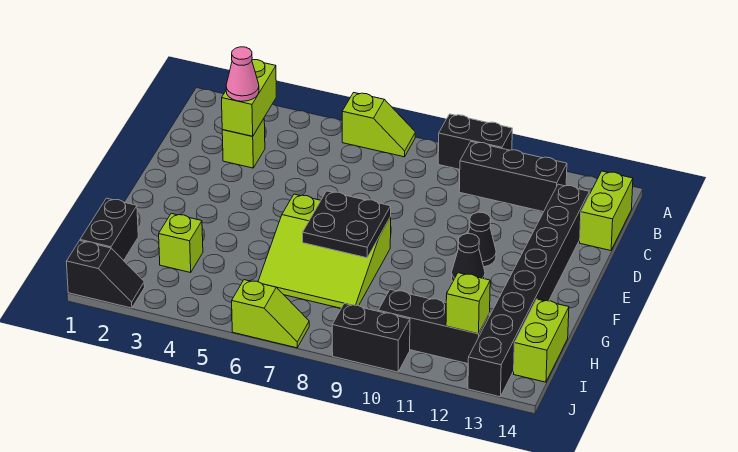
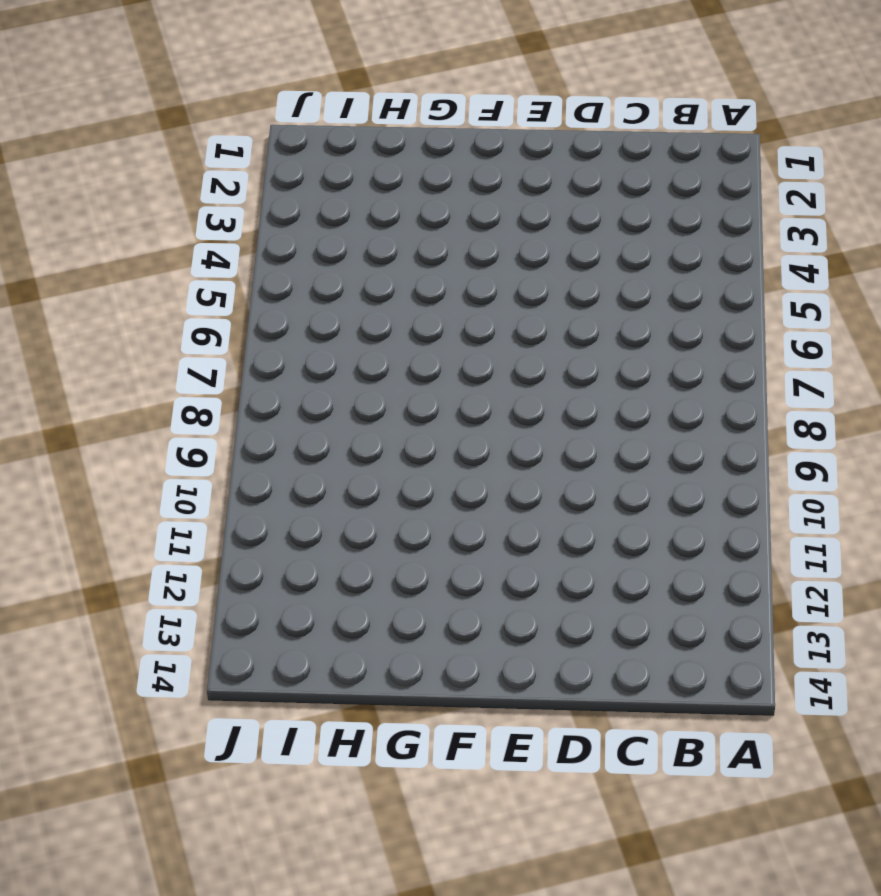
none -> lime 1x2 slope [342,93,415,157]
none -> black 1x2 brick [438,114,512,169]
none -> black 1x3 brick [459,142,567,212]

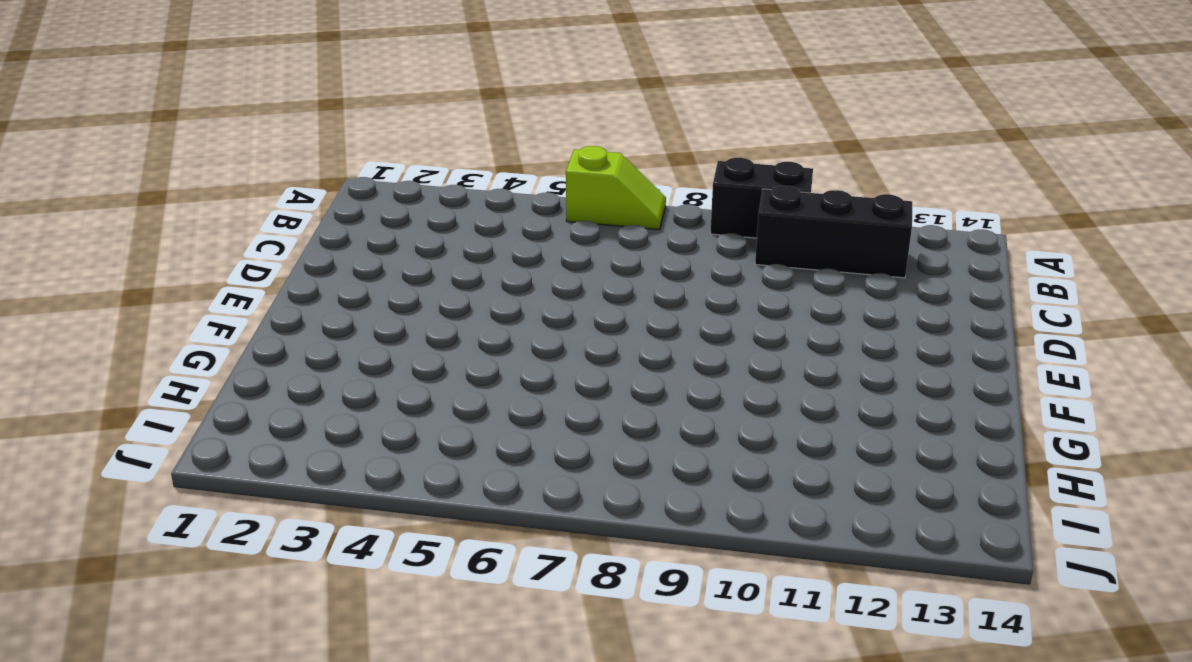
none -> lime 1x2 brick [580,171,633,251]
none -> lime 1x1 brick [222,119,265,168]
none -> black 1x8 brick [468,184,589,397]

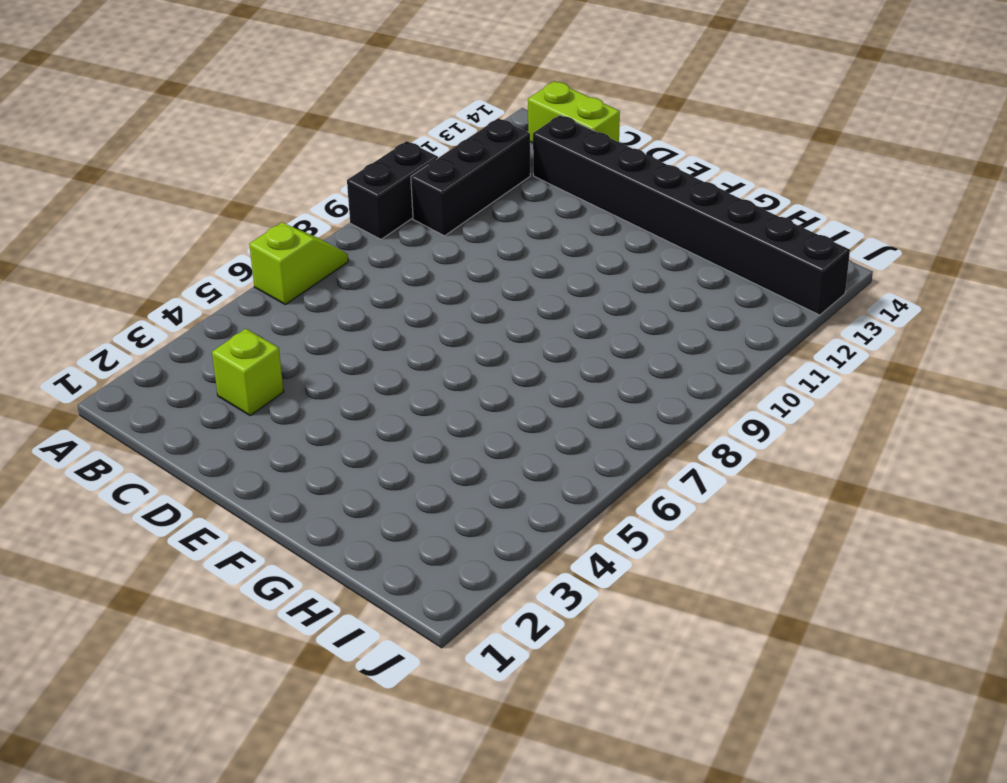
none -> black 1x1 cone [468,212,496,267]
none -> lime 3x3 slope [258,194,391,308]
none -> black 1x1 cone [452,234,485,281]

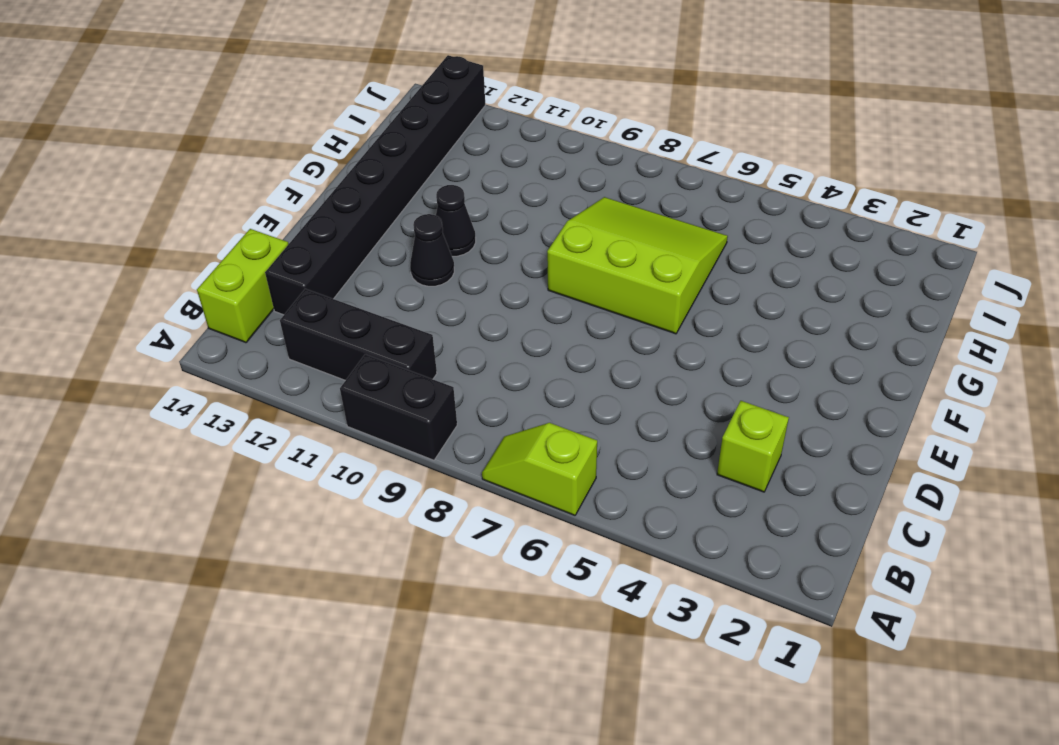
none -> black 1x2 brick [80,198,138,261]
none -> lime 1x1 brick [159,213,203,273]
none -> lime 1x2 brick [514,299,569,382]

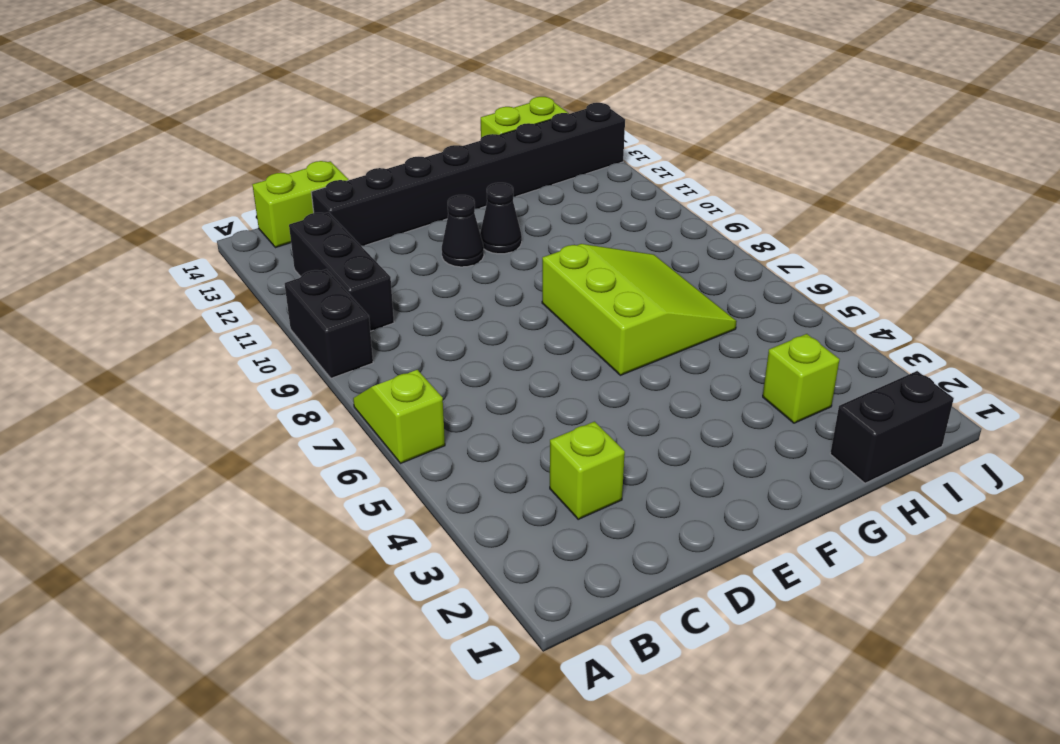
none -> black 1x3 brick [378,289,490,364]
none -> black 1x2 slope [66,241,145,308]
none -> lime 1x2 slope [232,280,309,348]

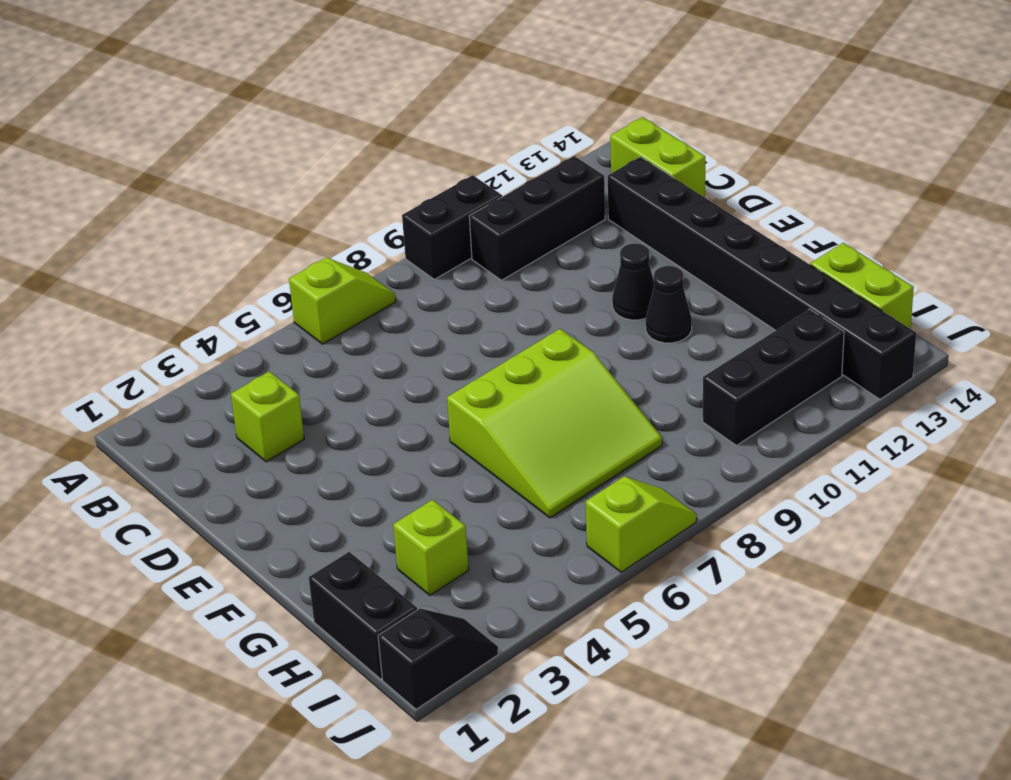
none -> black 1x2 brick [332,303,410,372]
none -> lime 1x2 brick [222,60,276,136]
none -> black 2x2 plate [303,191,391,258]

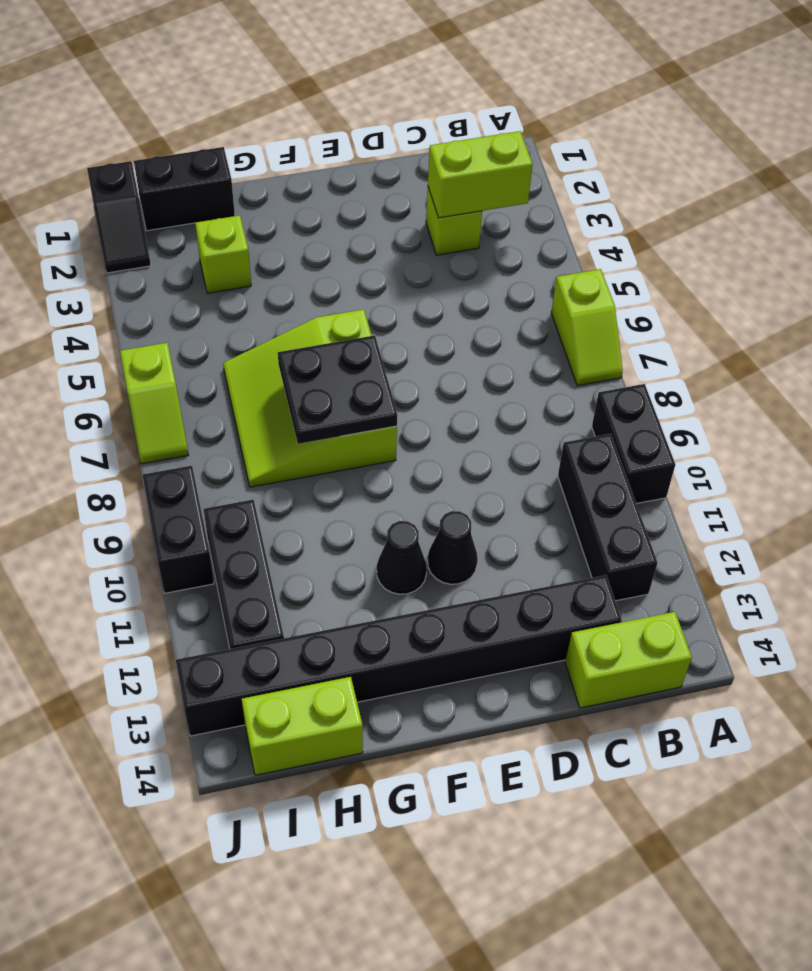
none -> lime 1x1 brick [446,273,490,334]
none -> pink 1x1 cone [226,47,259,101]

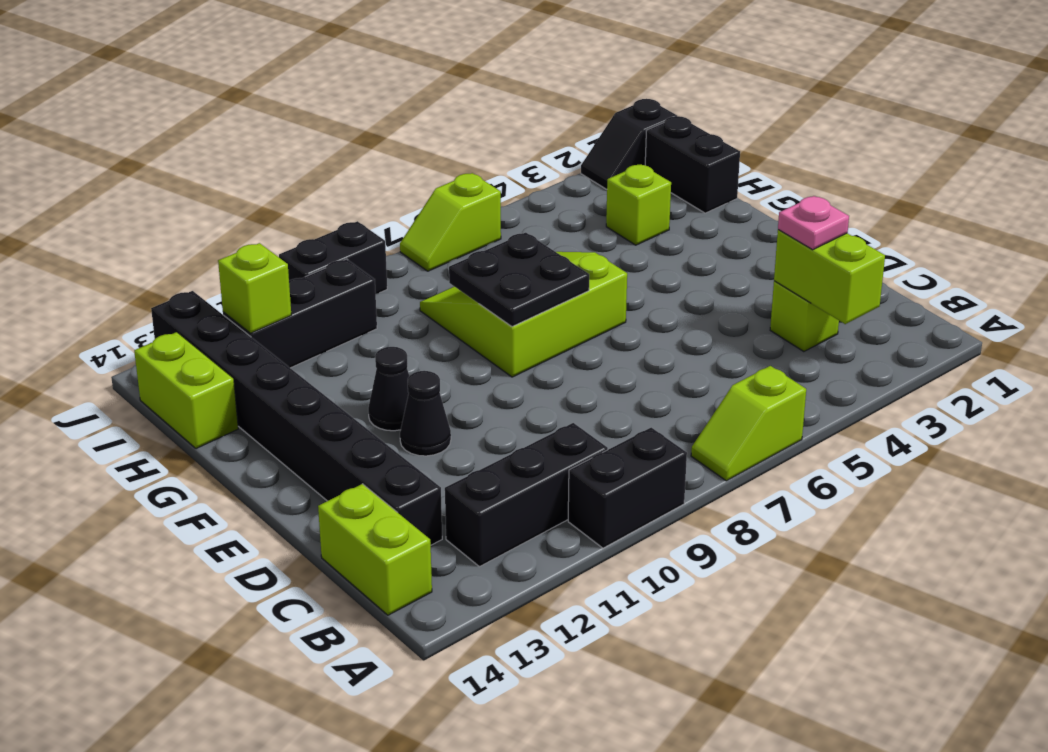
pink 1x1 plate [778,196,849,250] -> pink 1x1 cone [226,47,259,101]

